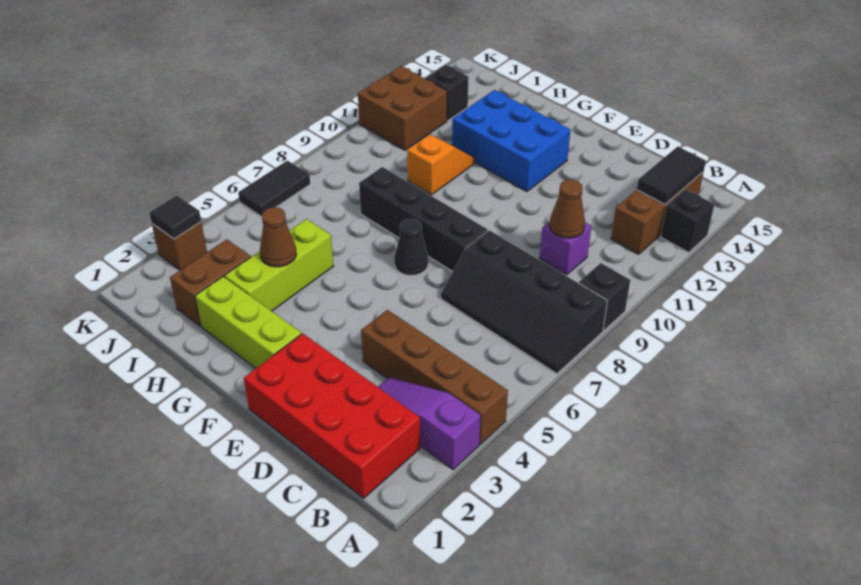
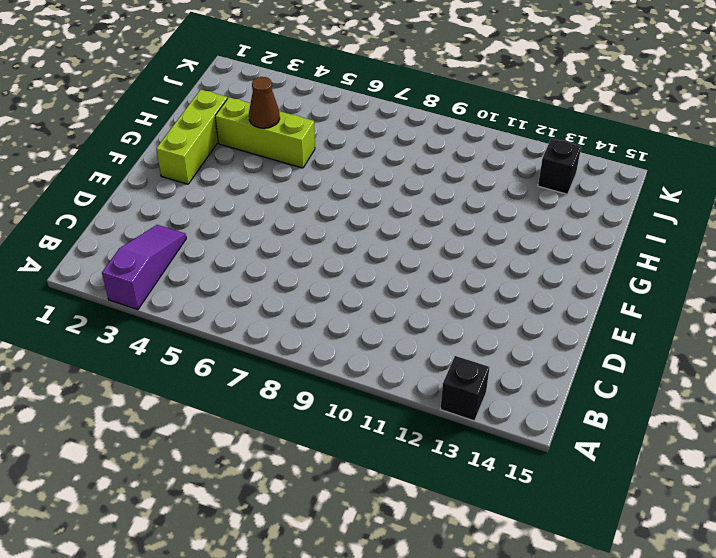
none -> brown 1x4 brick [361,310,508,444]
none -> black 2x4 slope [441,230,608,374]
none -> black 1x1 brick [579,263,630,331]

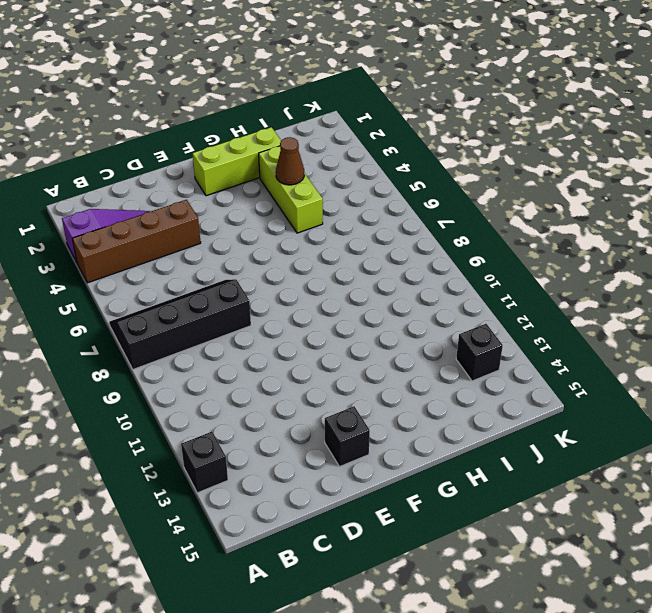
black 1x1 brick [325,406,370,467] -> black 1x1 brick moved to [579,263,630,331]
none -> red 2x4 brick [244,333,420,498]
none -> brown 1x3 brick [611,172,703,254]
none -> purple 1x1 brick [539,222,591,275]

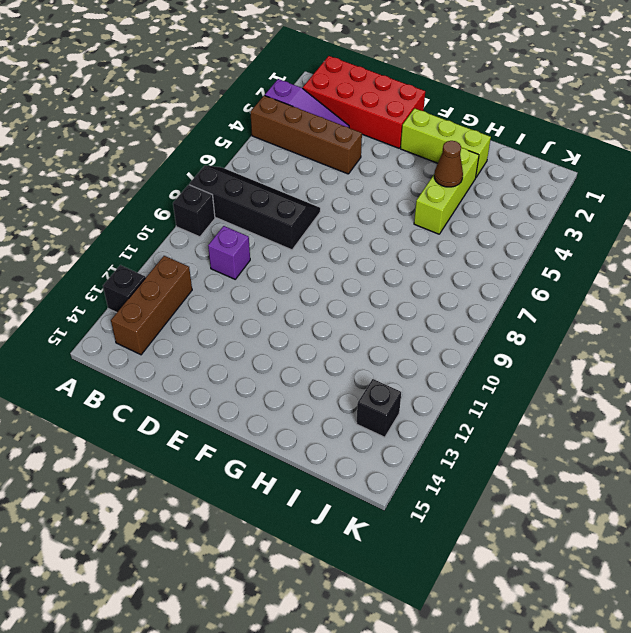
none -> black 1x4 brick [359,167,488,272]
none -> black 1x1 cone [394,219,428,276]
none -> blue 2x3 brick [452,90,570,192]

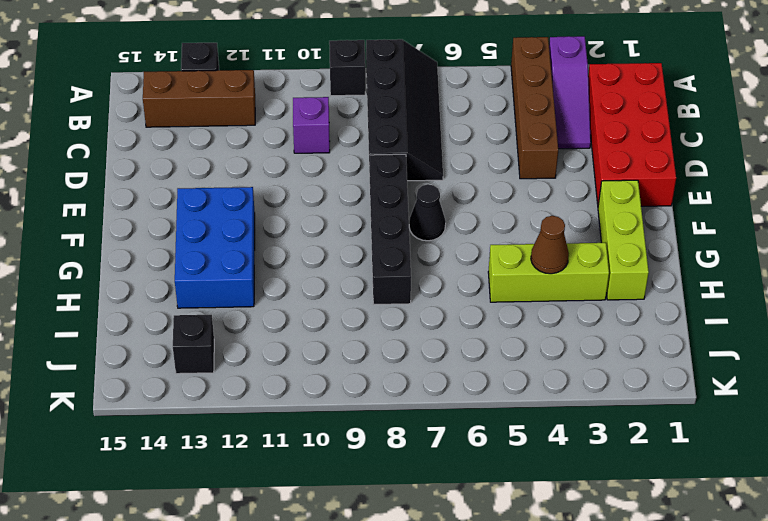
none -> orange 1x2 slope [407,134,475,195]
none -> brown 1x2 brick [170,239,251,326]
none -> brown 2x2 brick [358,66,447,150]

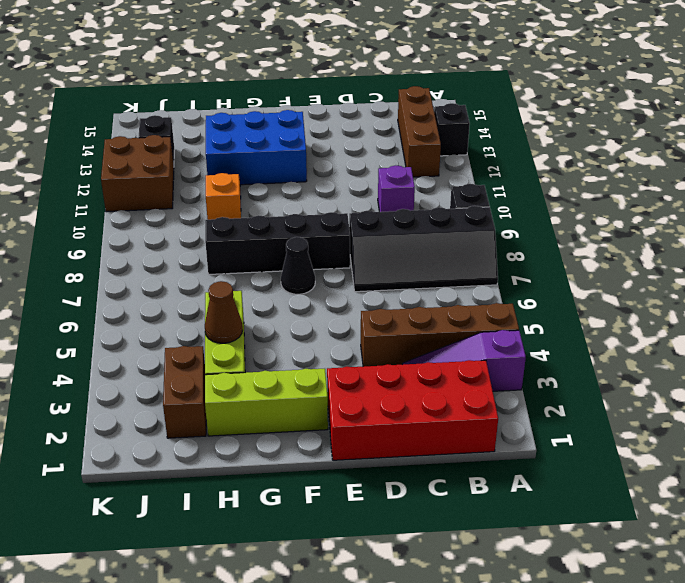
none -> brown 1x1 brick [152,222,207,270]
none -> black 1x2 tile [238,161,310,217]
none -> black 1x2 tile [637,147,706,204]

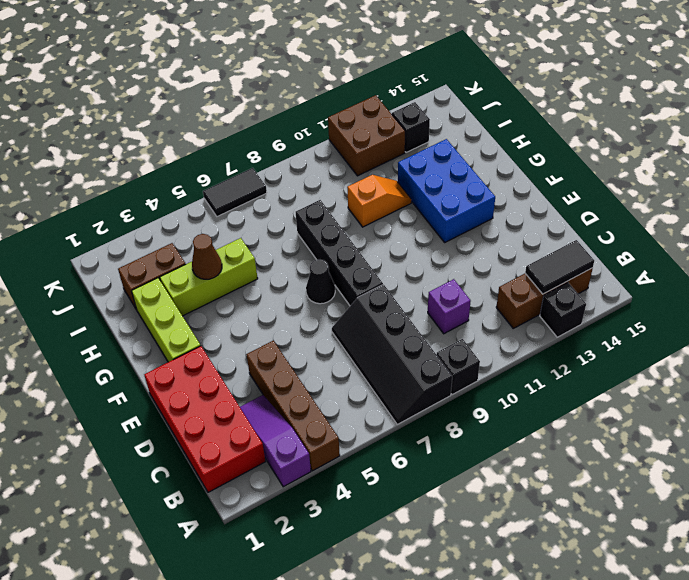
none -> brown 1x1 brick [152,222,207,270]
none -> brown 1x1 cone [549,180,585,238]
none -> black 1x1 tile [149,195,201,239]

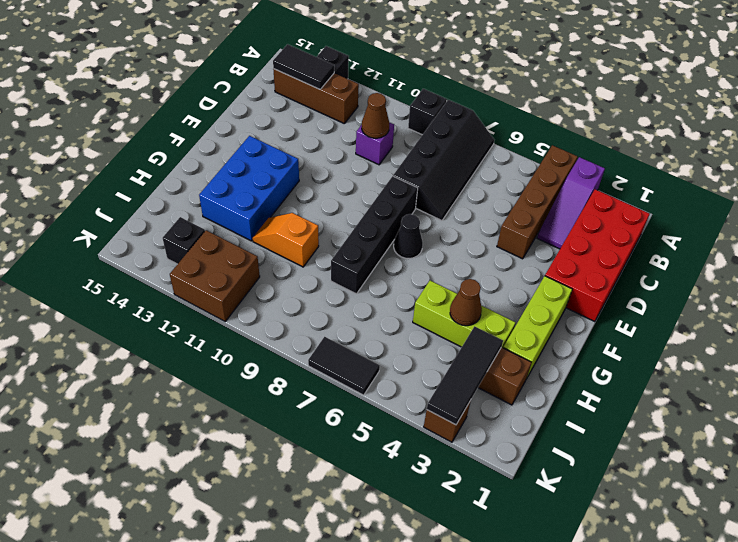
black 1x3 tile [427,326,503,425] -> black 1x1 tile [149,195,201,239]

